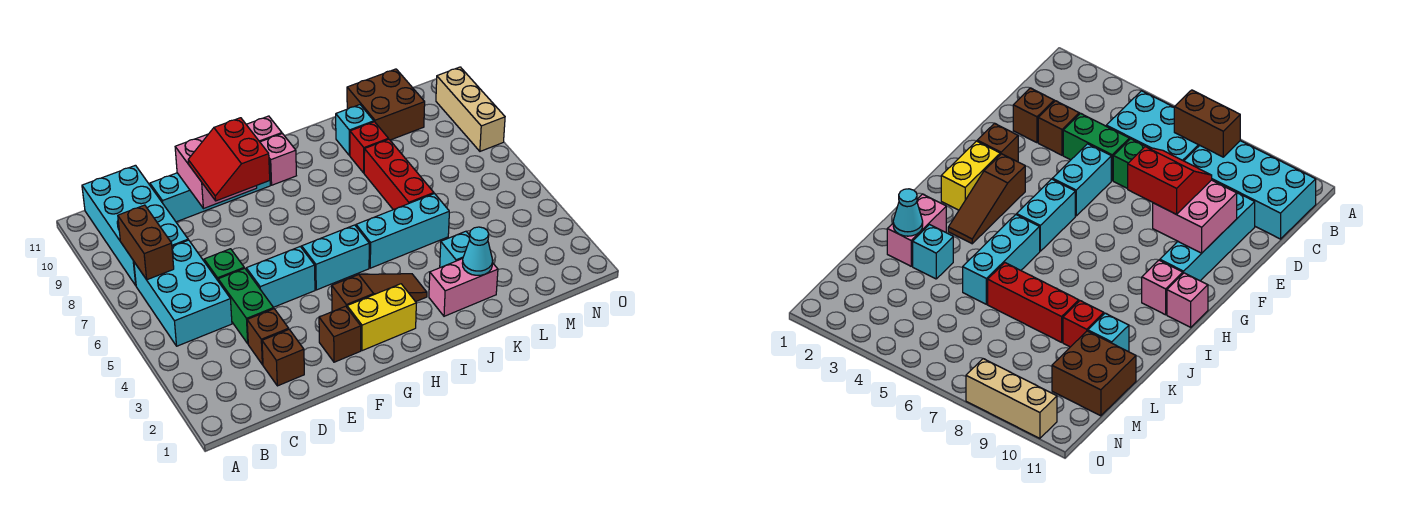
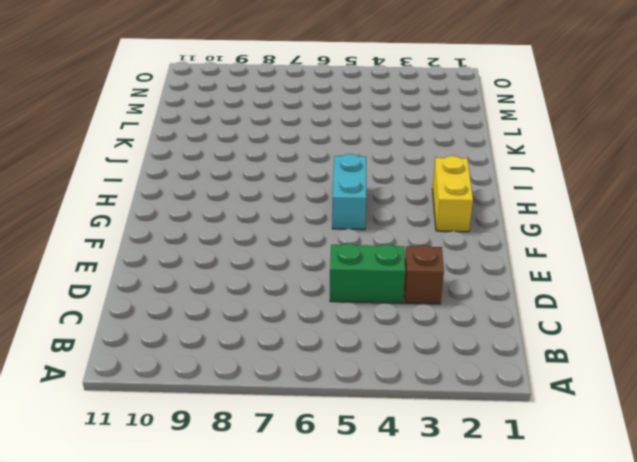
none -> cyan 2x3 brick [134,240,232,346]
none -> cyan 2x4 brick [82,165,188,285]
none -> brown 1x1 brick [262,329,304,386]

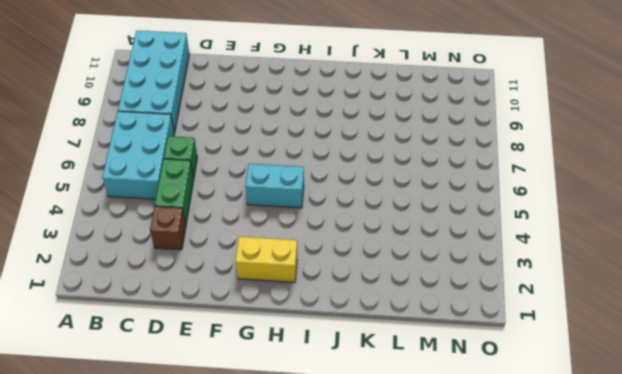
none -> brown 1x1 brick [262,329,304,386]
none -> cyan 1x4 brick [150,163,270,222]
none -> cyan 1x2 brick [246,247,315,307]

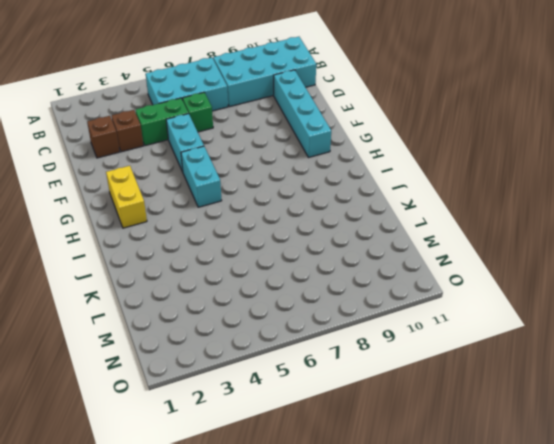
none -> brown 1x1 brick [319,306,361,362]
none -> brown 1x3 slope [332,274,427,312]
none -> pink 1x1 brick [260,134,296,185]

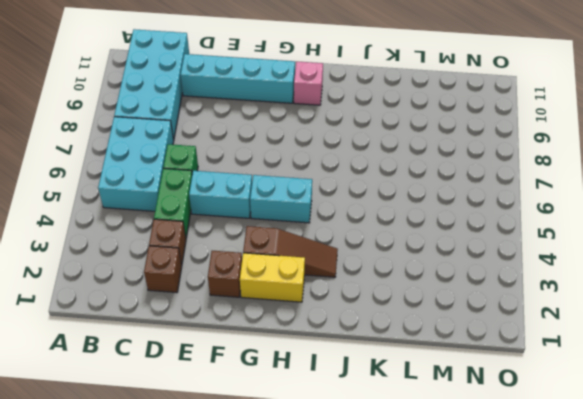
none -> pink 1x1 brick [246,116,282,142]
none -> cyan 1x3 brick [356,194,449,268]
none -> pink 1x2 brick [429,259,498,316]

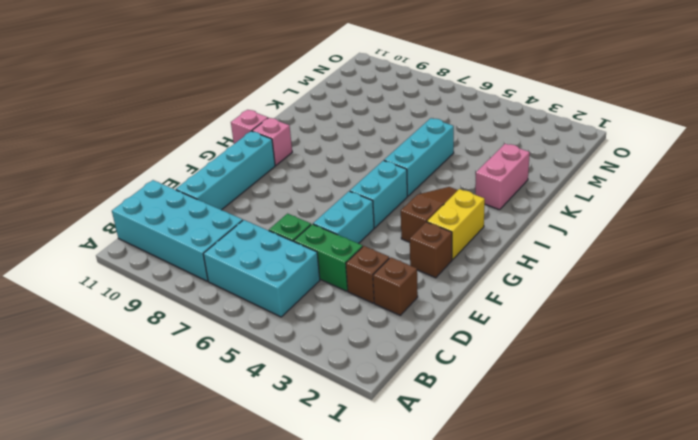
none -> cyan 1x1 brick [440,231,470,268]
none -> red 1x3 brick [364,139,434,210]
none -> red 1x1 brick [350,122,388,173]

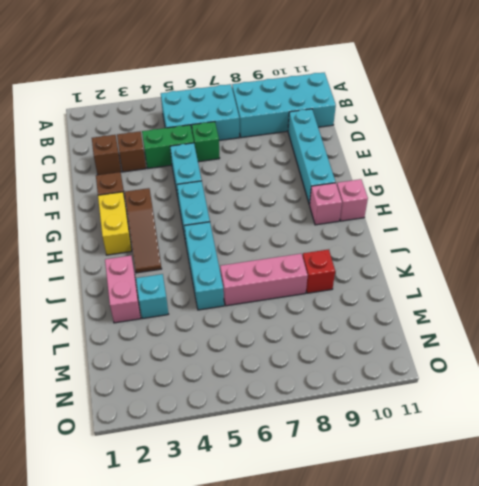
pink 1x3 brick [220,254,308,306] -> red 1x3 brick [364,139,434,210]
none -> cyan 1x1 brick [336,105,374,156]
none -> brown 2x2 brick [347,69,425,140]
none -> tan 1x3 brick [436,67,505,151]

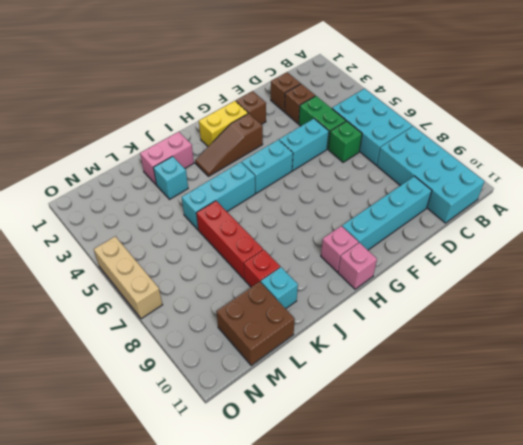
tan 1x3 brick [94,236,162,319] -> tan 1x3 brick moved to [436,67,505,151]
none -> brown 1x2 brick [118,205,174,280]
none -> pink 2x2 brick [175,134,257,209]
none -> cyan 1x1 cone [462,227,493,275]

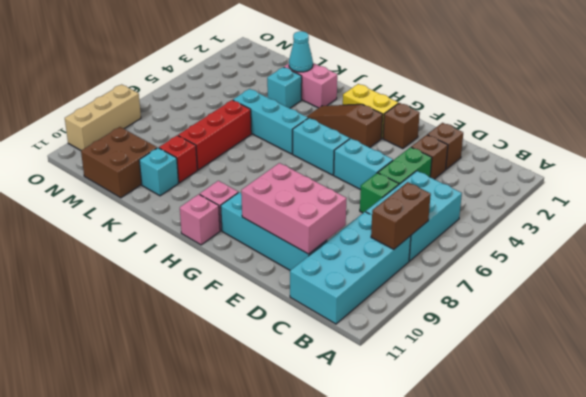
pink 2x3 brick [241,163,347,254] -> pink 2x2 brick [175,134,257,209]
none -> red 2x2 slope [188,118,270,201]

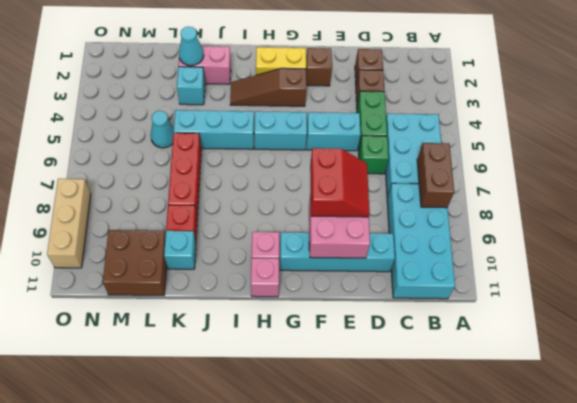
cyan 1x1 cone [151,111,174,148] -> none

